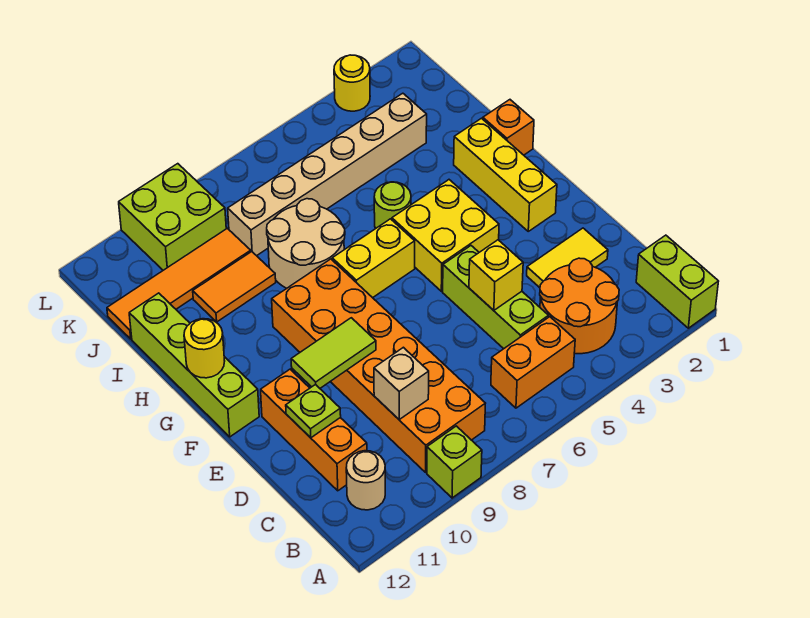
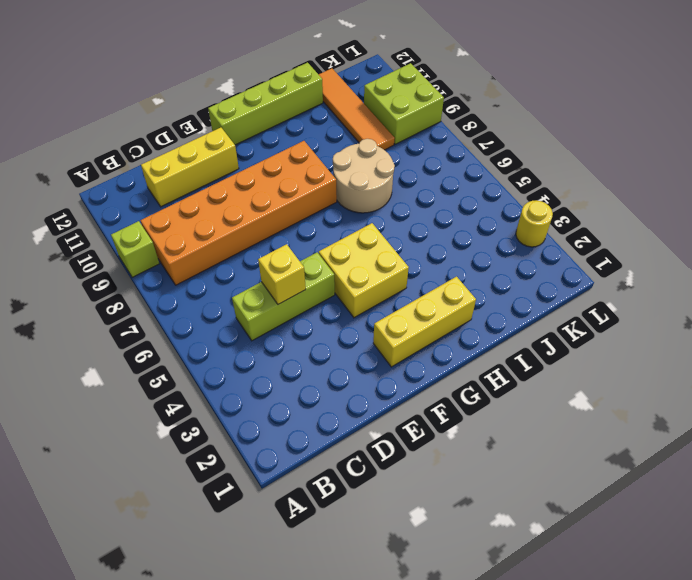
yellow 1x3 brick [141,128,239,207] -> orange 1x3 brick [261,369,367,491]
none -> lime 1x2 brick [636,235,719,328]
none -> orange 2x2 round brick [540,258,619,354]
none -> orange 1x2 brick [491,317,575,408]

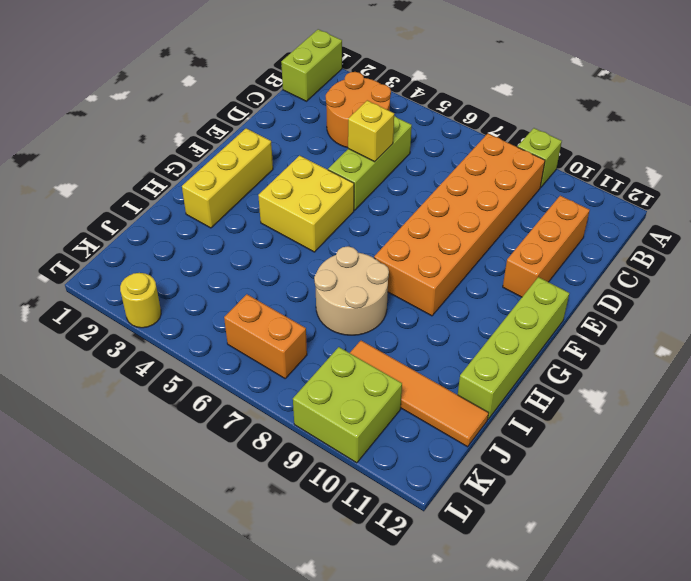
orange 1x2 brick [224,294,307,378] -> orange 1x2 brick moved to [491,317,575,408]
none -> tan 1x1 round brick [346,451,385,510]
none -> yellow 1x2 tile [527,228,608,288]
none -> yellow 1x2 brick [332,219,415,298]

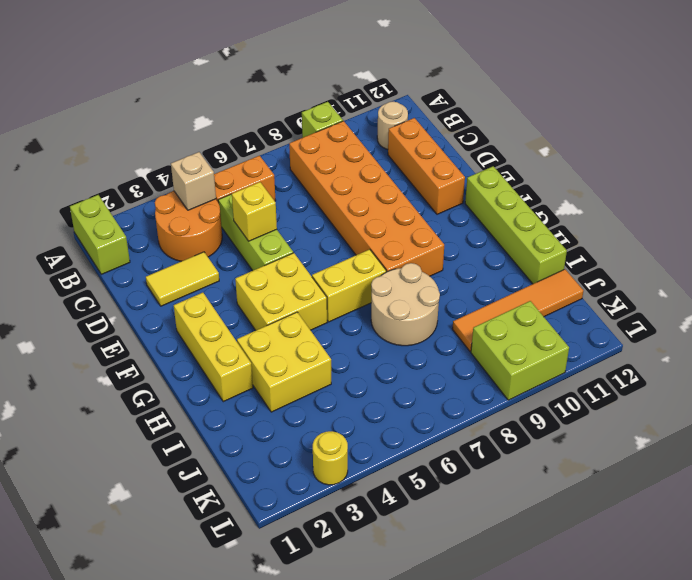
tan 1x1 brick [171,152,216,210] -> tan 1x1 brick moved to [374,347,429,419]
yellow 2x2 brick [237,312,331,412] -> none
none -> orange 1x1 brick [483,100,534,155]
none -> lime 1x1 round brick [374,182,411,229]
none -> orange 1x2 tile [193,252,276,322]

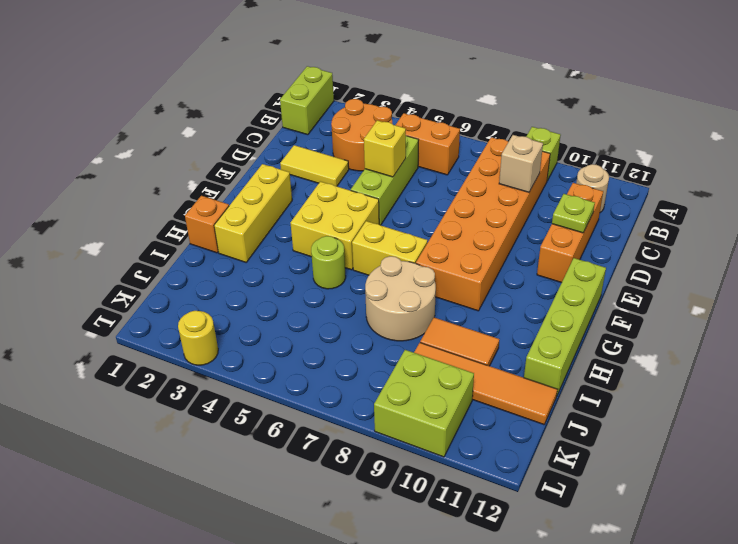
none -> tan 1x6 brick [228,93,427,256]
none -> lime 1x2 tile [291,318,376,388]
none -> yellow 1x1 round brick [184,319,225,378]

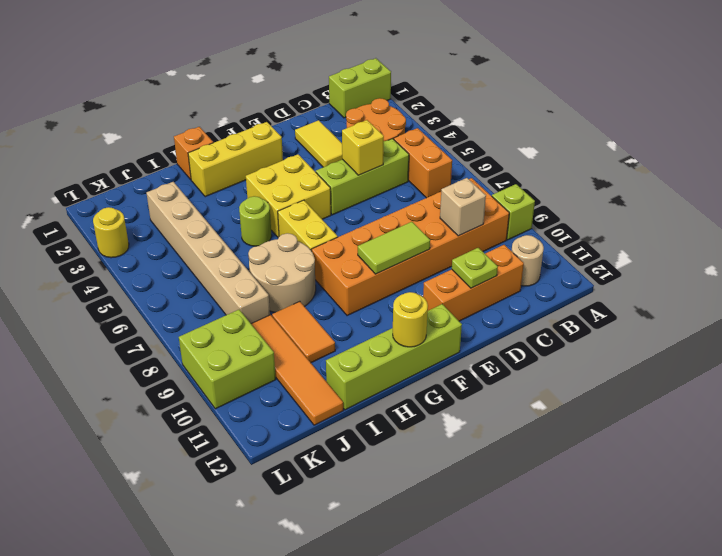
lime 1x2 tile [358,222,430,274] -> lime 1x2 tile turned to [291,318,376,388]

